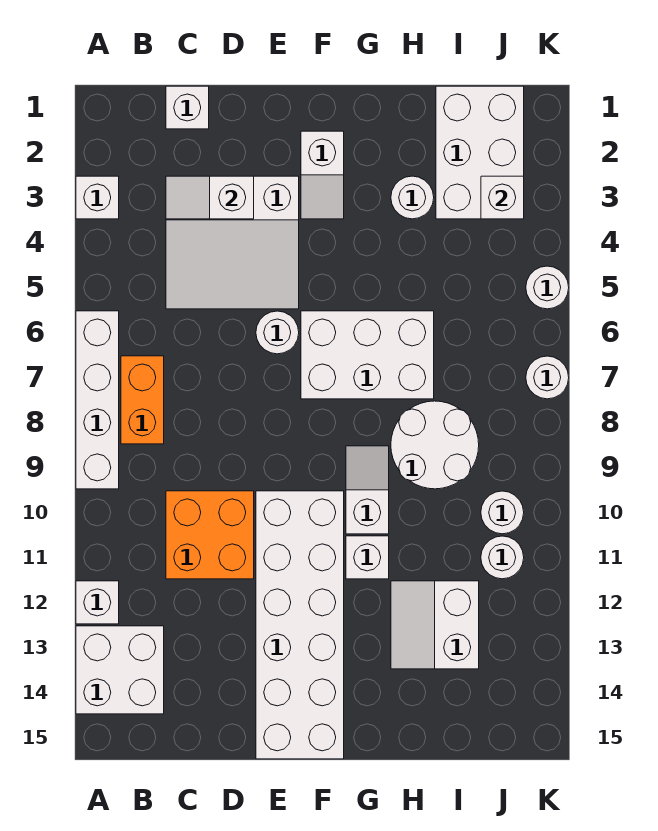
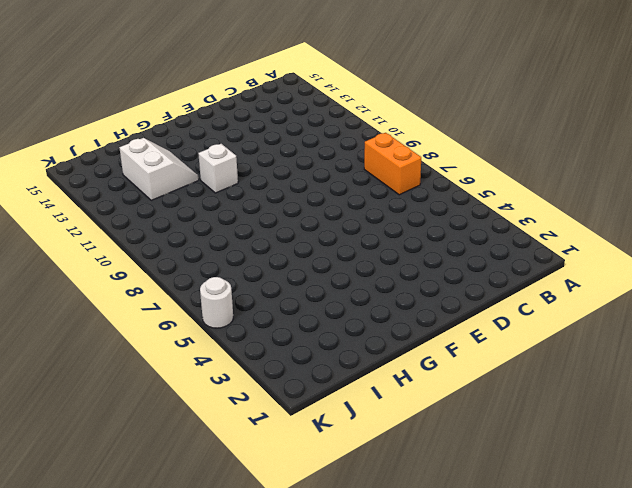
none -> white 1x1 brick [76,176,119,219]
none -> white 1x4 brick [76,311,119,489]
none -> white 1x1 brick [76,581,119,624]

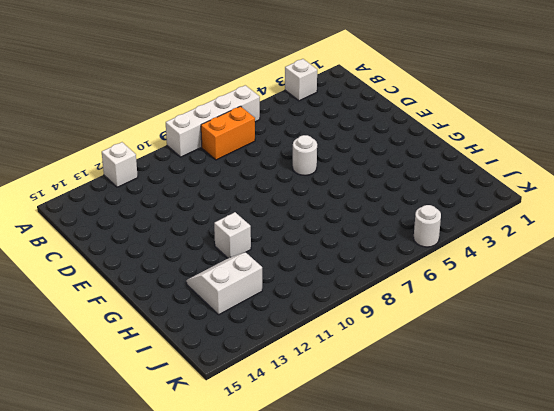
none -> white 2x2 brick [76,626,164,714]
none -> white 1x1 brick [166,86,209,129]
none -> white 3x3 slope [166,176,299,309]

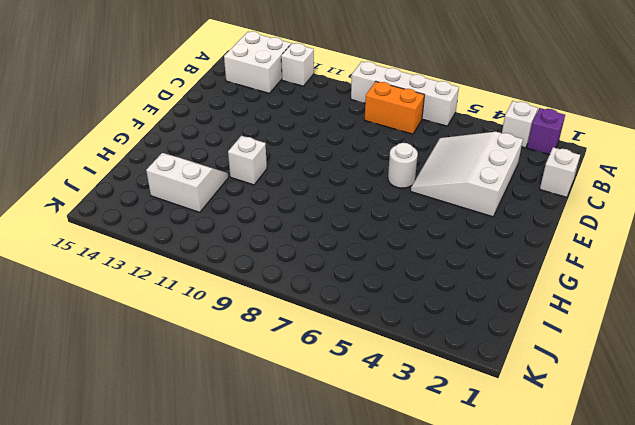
purple 1x1 brick [527,108,565,155] -> none
none -> orange 2x2 brick [166,491,254,579]
none -> white 2x6 brick [256,491,344,759]
none -> white 1x2 slope [301,131,344,219]

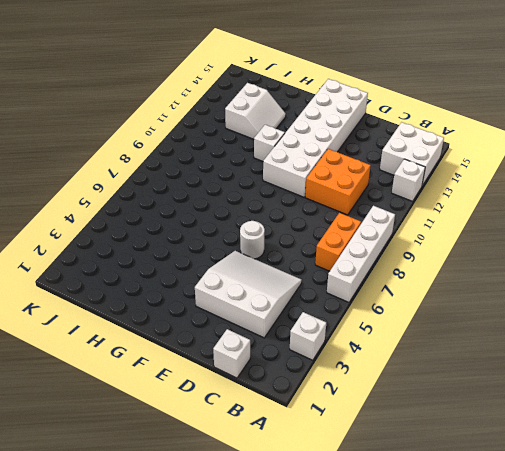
none -> white 1x2 slope [301,131,344,219]
none -> white 2x3 brick [301,311,434,399]
none -> white 1x2 slope [346,446,389,534]

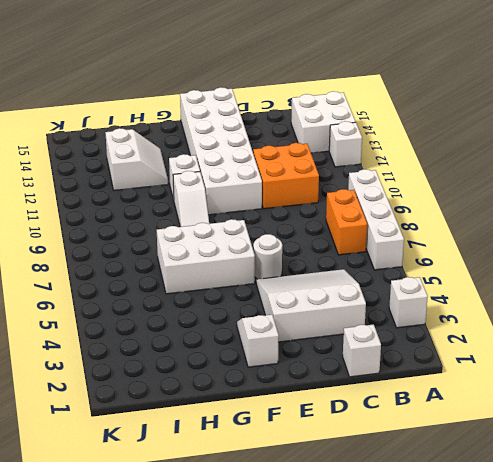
none -> white 1x1 round brick [391,176,434,219]
none -> white 2x2 round brick [391,401,479,489]
none -> white 2x3 brick [436,86,524,219]

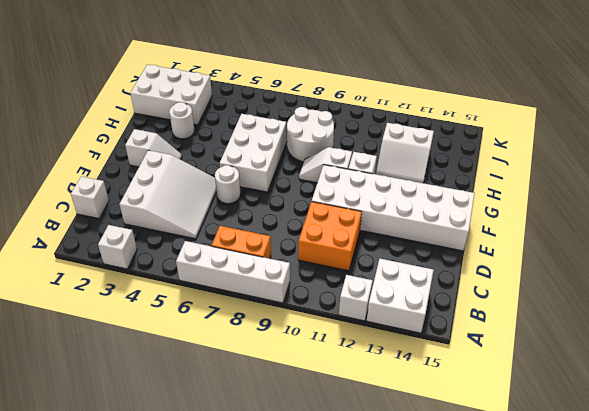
none -> white 1x1 round brick [481,491,524,534]
none -> white 1x1 round brick [481,536,524,579]
none -> white 1x1 round brick [526,266,569,309]

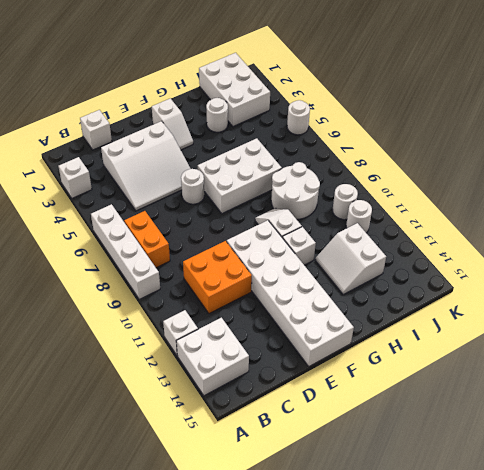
none -> white 1x1 round brick [526,356,569,399]
none -> white 1x2 slope [166,176,254,219]
none -> white 1x1 brick [481,176,524,219]

